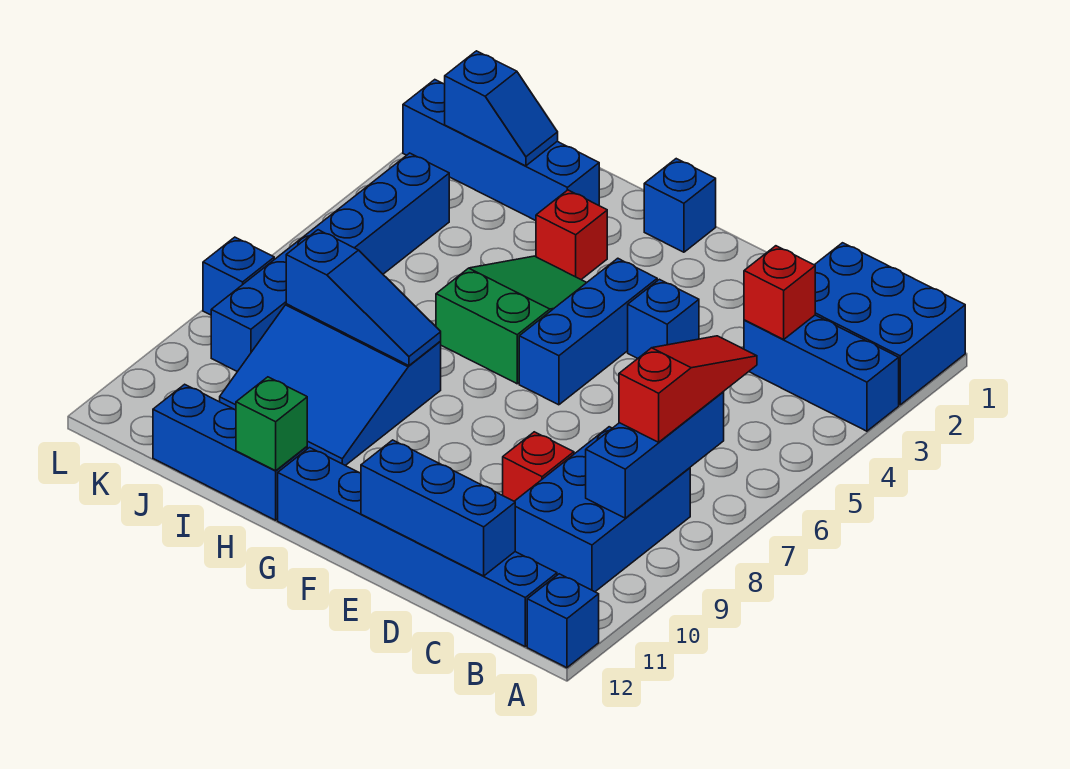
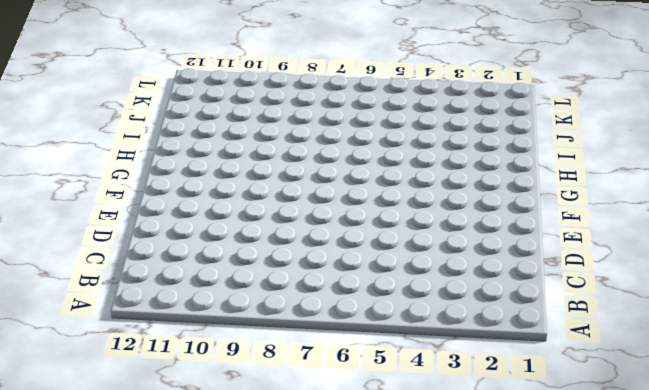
none -> blue 2x3 brick [815,243,965,405]
none -> blue 1x3 brick [744,315,899,431]
none -> blue 1x1 brick [527,574,599,668]

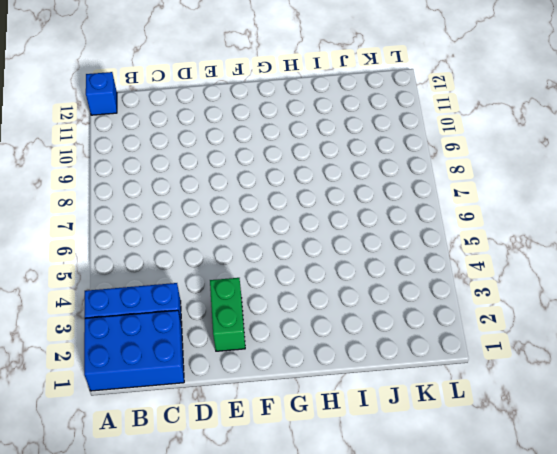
green 1x2 brick [210,278,245,351] -> none
none -> blue 2x3 brick [515,427,690,592]
none -> blue 1x6 brick [278,448,557,646]
none -> red 1x1 brick [503,432,574,501]

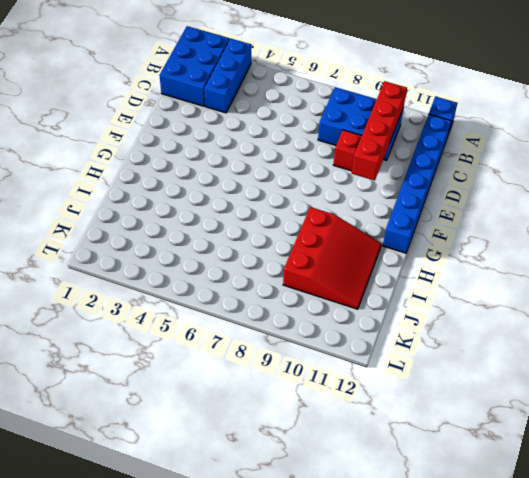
red 1x4 brick [352,81,407,181] -> none
red 3x3 slope [283,207,381,309] -> blue 3x3 slope [220,304,441,466]
none -> blue 1x1 brick [628,279,699,358]
none -> blue 1x3 brick [519,258,657,405]
none -> blue 1x1 brick [644,159,716,252]

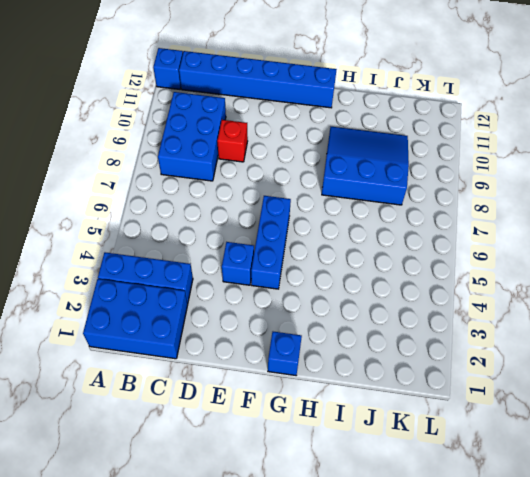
none -> green 2x3 slope [436,256,587,384]
none -> red 1x1 brick [536,190,607,279]
none -> blue 1x3 brick [153,384,307,520]

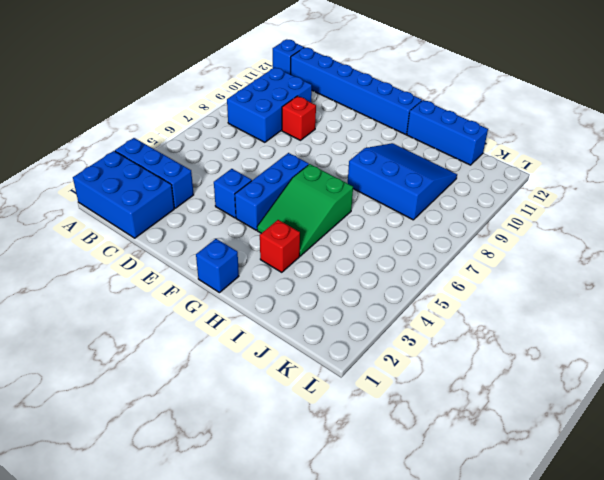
none -> blue 1x4 brick [403,80,599,221]
none -> blue 1x6 brick [211,153,449,372]
none -> blue 1x1 brick [203,237,274,315]

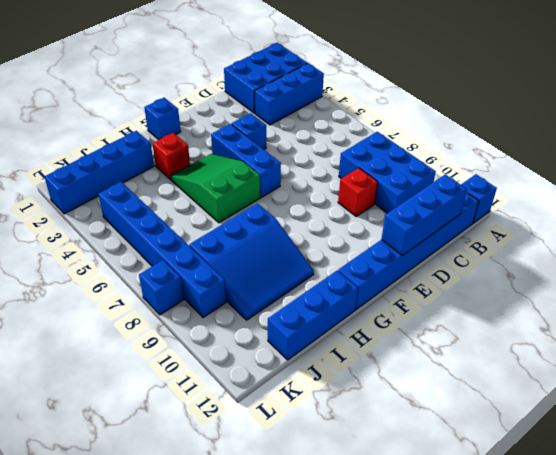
none -> blue 1x3 brick [586,392,724,518]
none -> red 1x1 brick [744,246,815,339]
none -> blue 1x3 slope [286,230,441,366]

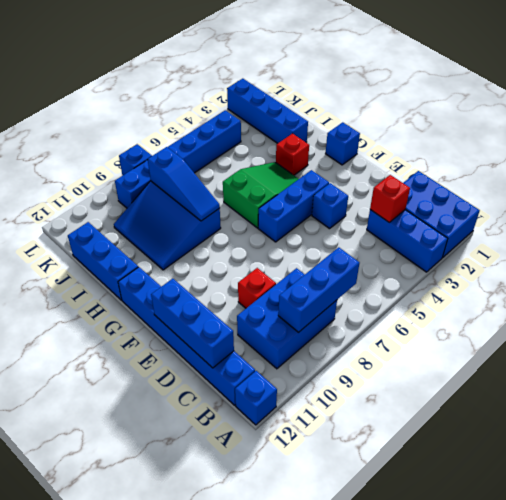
none -> green 1x1 brick [236,377,307,471]
none -> blue 1x2 slope [445,51,558,166]
none -> red 1x3 slope [619,336,757,442]

